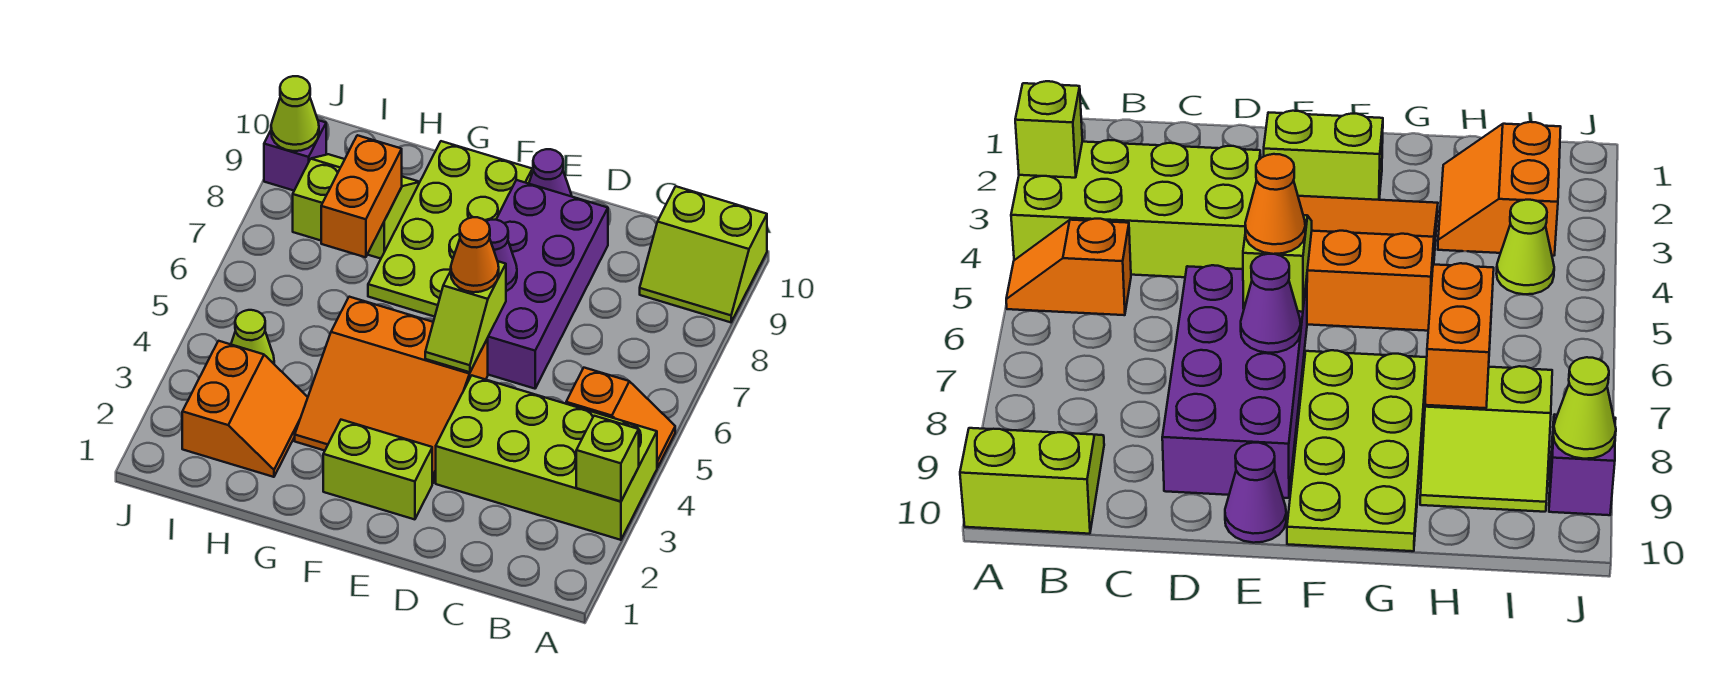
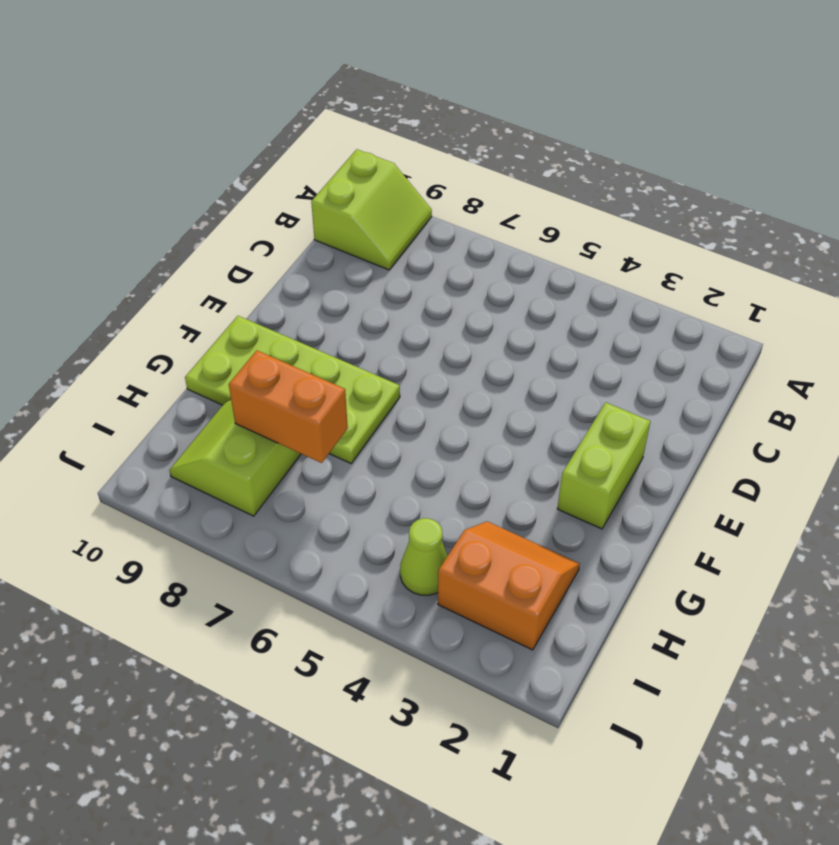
none -> lime 2x4 brick [436,375,657,540]
none -> orange 1x2 slope [566,368,675,467]
none -> purple 2x4 brick [487,180,608,389]

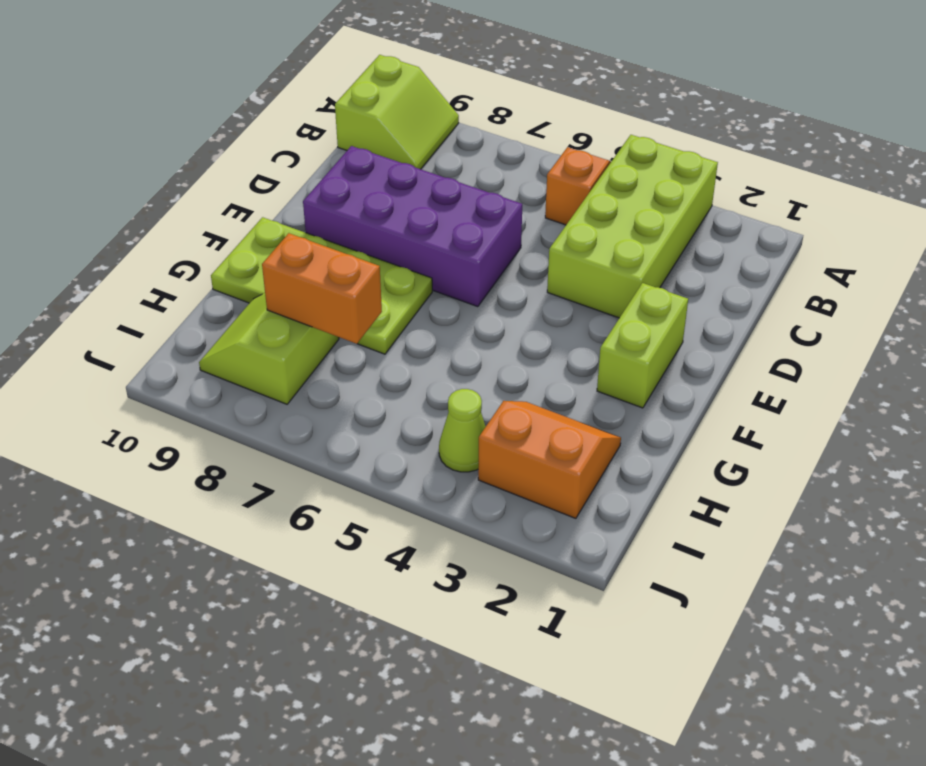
none -> orange 3x3 slope [295,297,488,483]
none -> purple 1x1 cone [529,149,572,196]
none -> purple 1x1 brick [264,120,326,191]

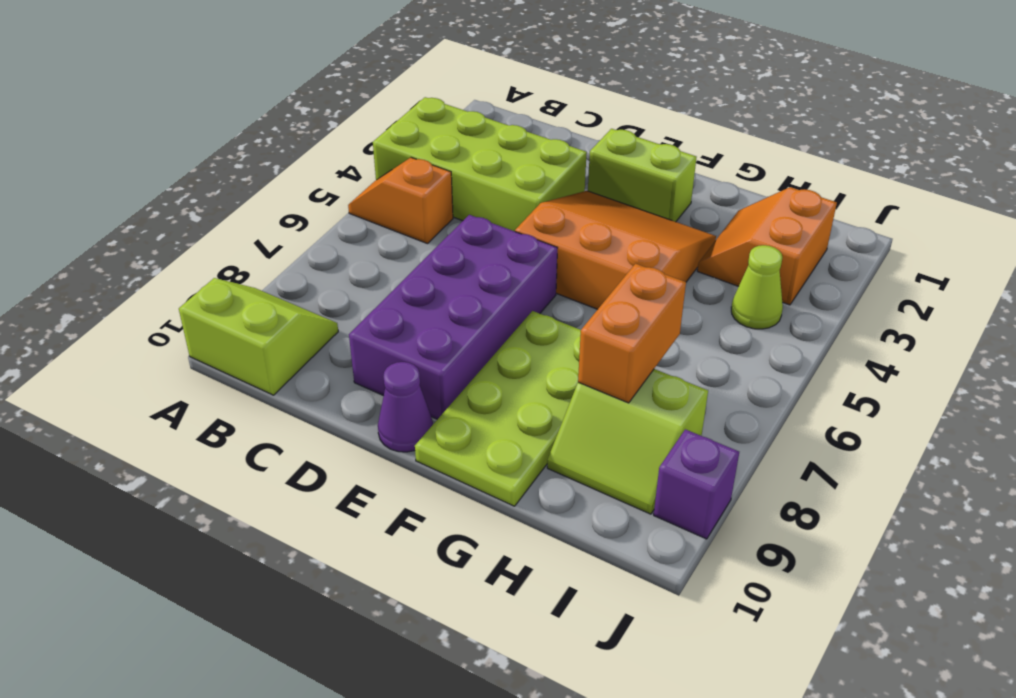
none -> lime 1x1 brick [576,416,639,502]
none -> lime 1x2 slope [425,261,506,372]
none -> purple 1x1 cone [486,220,517,291]

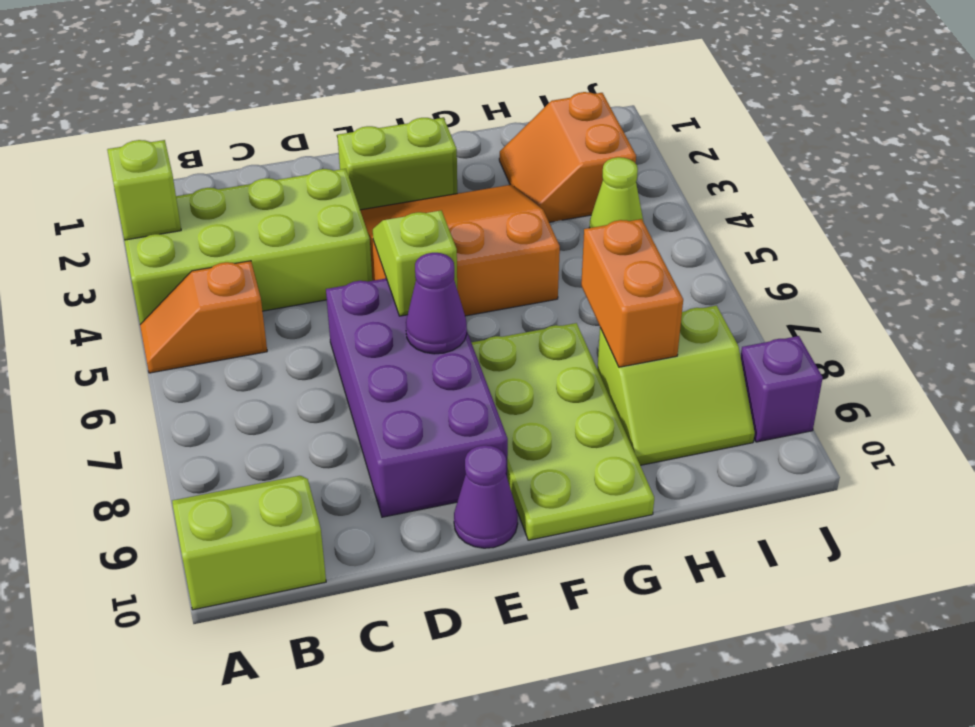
none -> lime 1x1 cone [271,76,319,151]
none -> orange 1x1 cone [451,217,499,292]

